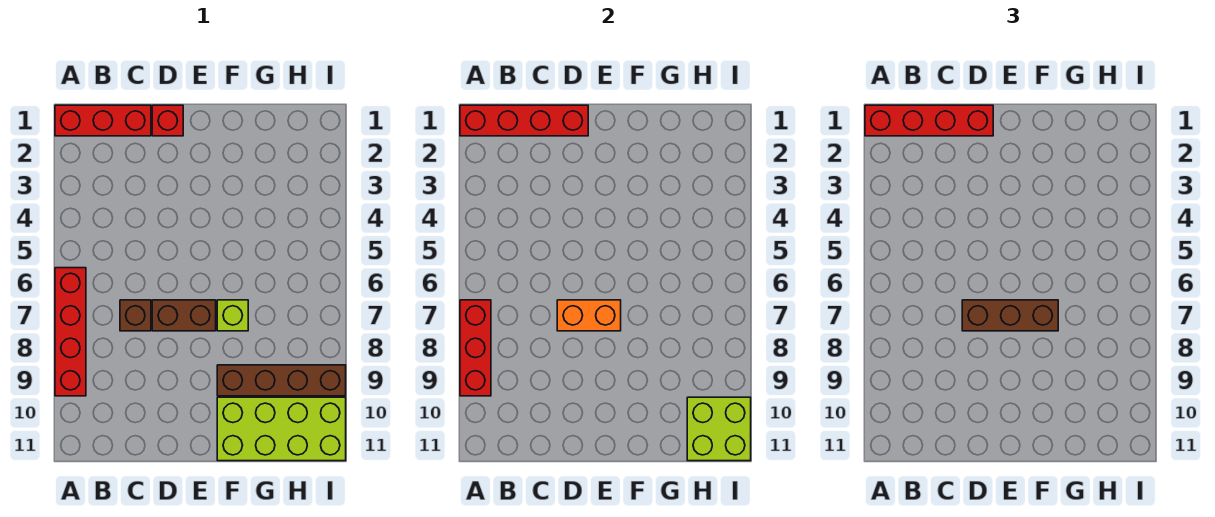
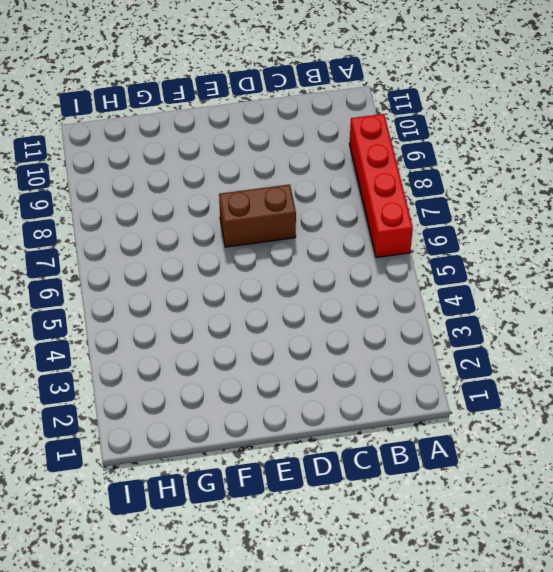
none -> red 1x3 brick [55,105,151,136]
none -> brown 1x1 brick [120,300,151,331]
none -> red 1x1 brick [152,105,183,136]

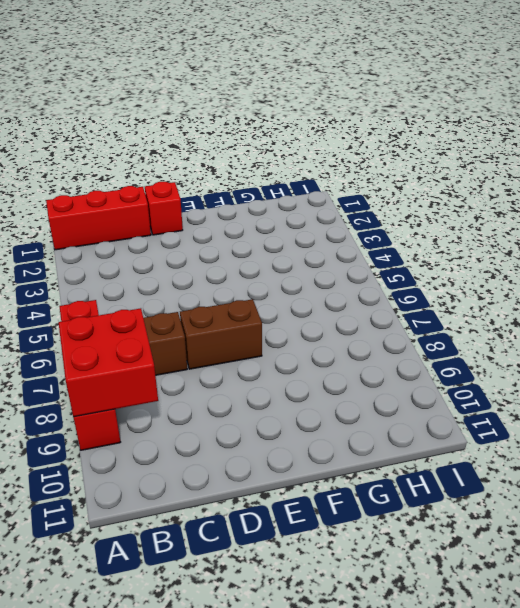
red 2x2 brick [59,308,158,417] -> red 1x3 brick [460,300,491,396]
none -> lime 1x1 brick [217,300,248,331]
none -> brown 1x4 brick [217,365,346,396]
none -> lime 2x4 brick [217,397,346,461]

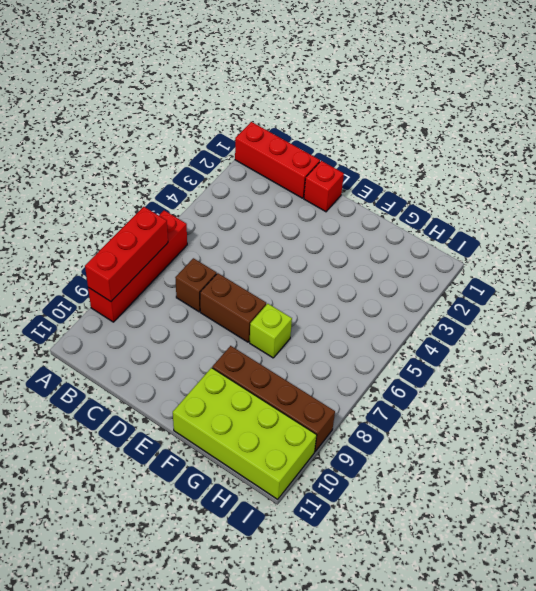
none -> red 1x4 brick [460,105,588,136]
none -> orange 1x2 brick [557,300,621,331]
none -> lime 2x2 brick [687,397,751,461]

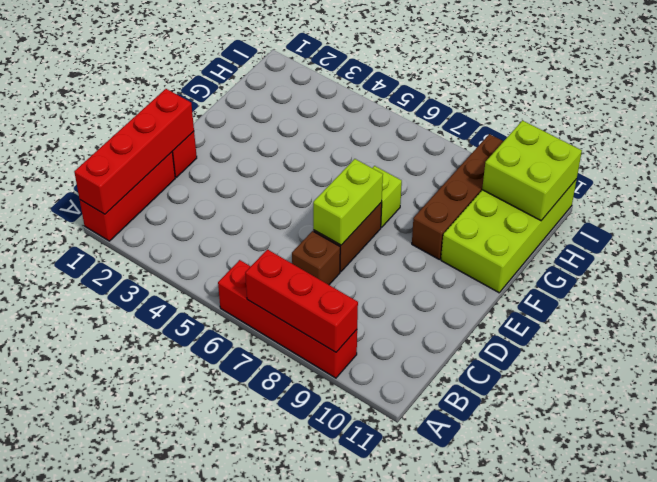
lime 1x2 brick [313,159,383,245] -> orange 1x2 brick [557,300,621,331]
none -> red 1x4 brick [865,105,993,136]
none -> brown 1x3 brick [962,300,1058,331]

